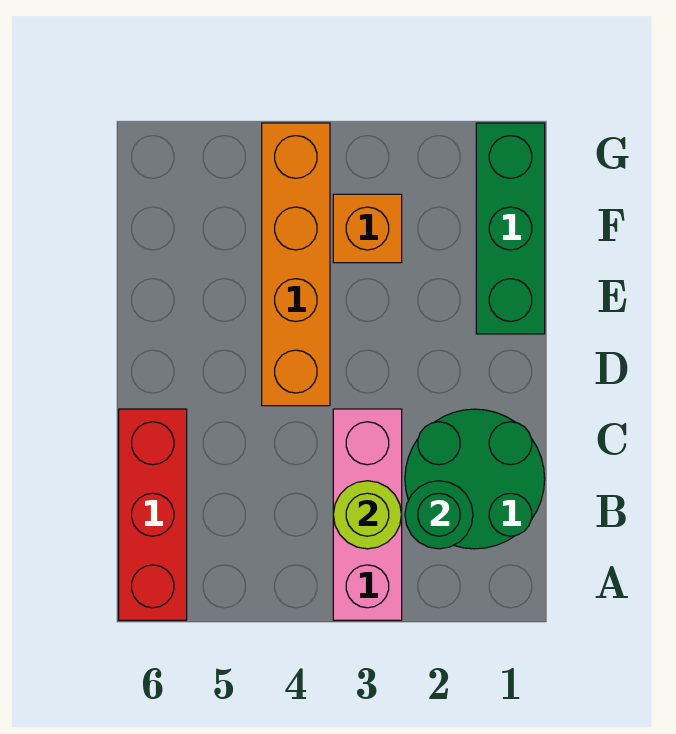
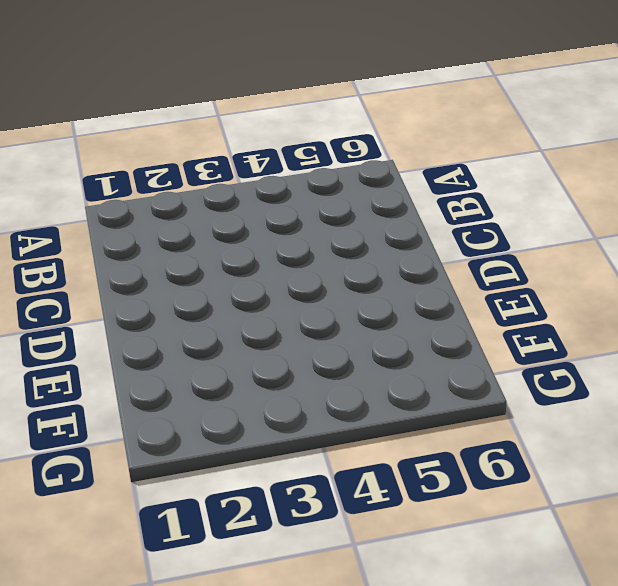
none -> pink 1x3 brick [333,409,402,620]
none -> red 1x3 brick [119,409,187,620]

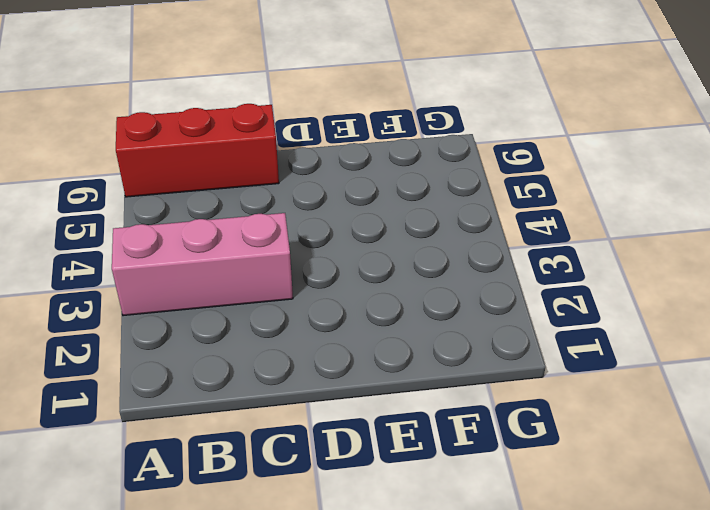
none -> green 2x2 round brick [405,409,545,549]
none -> orange 1x4 brick [262,123,330,406]

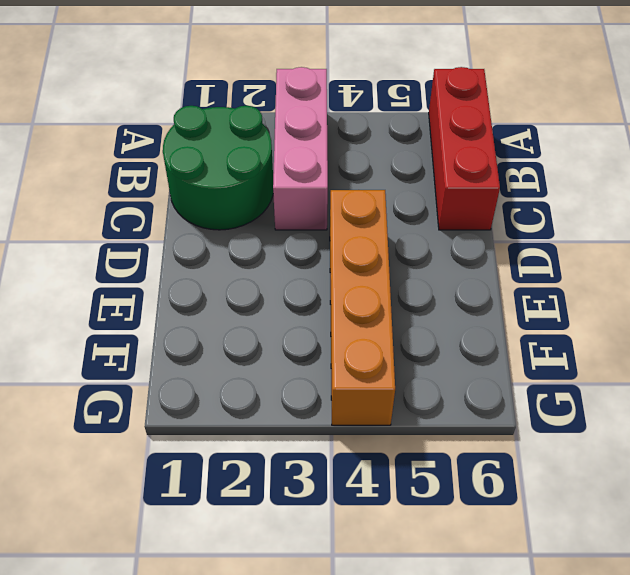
none -> green 1x3 brick [476,123,545,334]
none -> orange 1x1 brick [333,194,402,263]

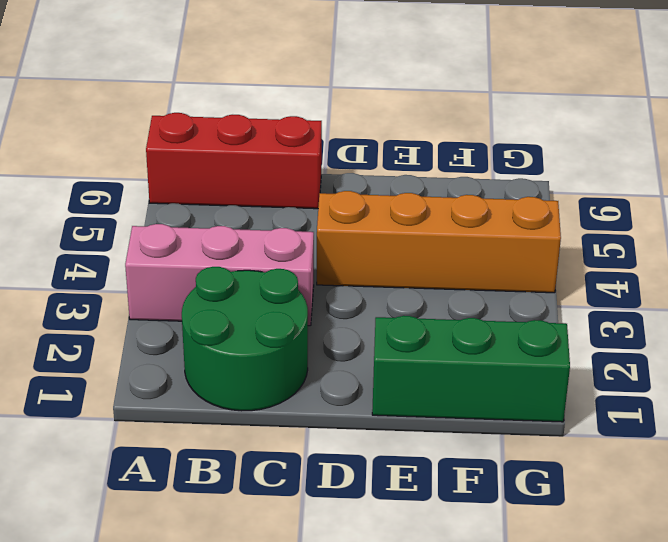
none -> orange 1x1 brick [333,194,402,263]
none -> green 1x1 round brick [405,481,473,549]

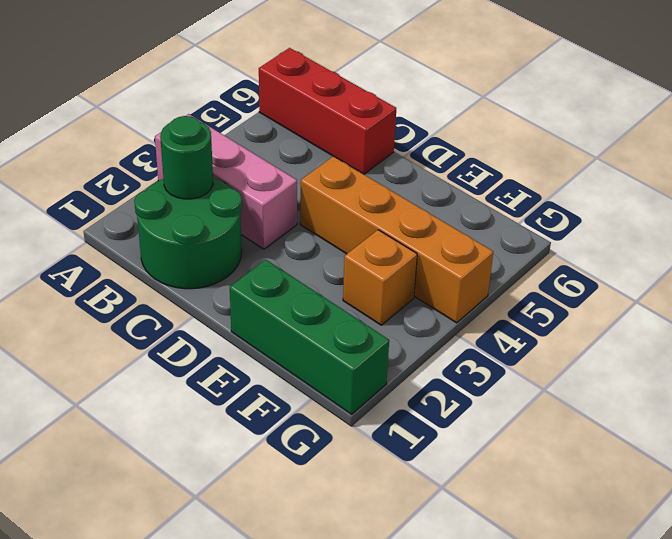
none -> lime 1x1 round brick [333,481,401,549]

